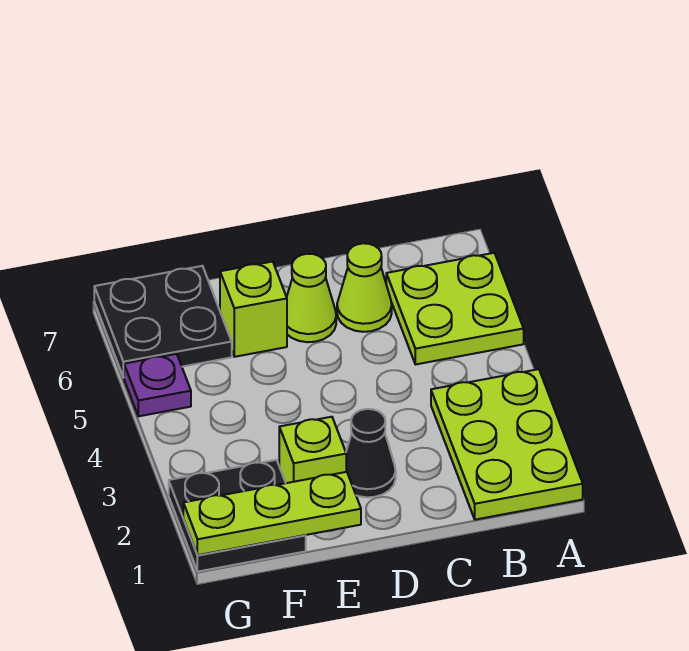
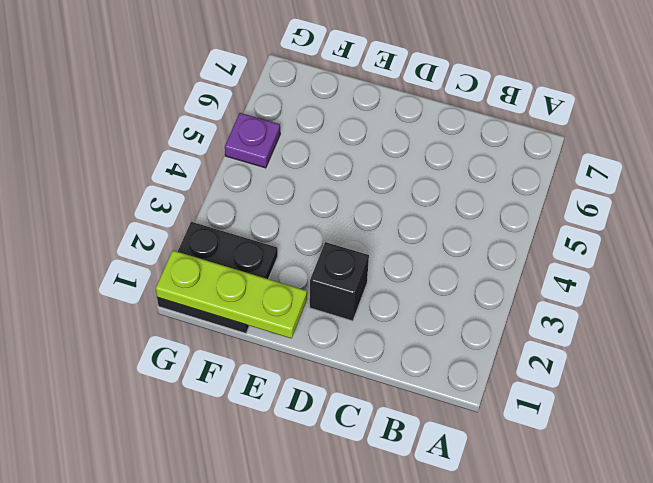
black 1x1 brick [310,242,369,321] -> black 1x1 cone [346,409,396,497]
none -> lime 2x3 plate [431,369,583,520]
none -> lime 2x2 plate [386,253,524,365]

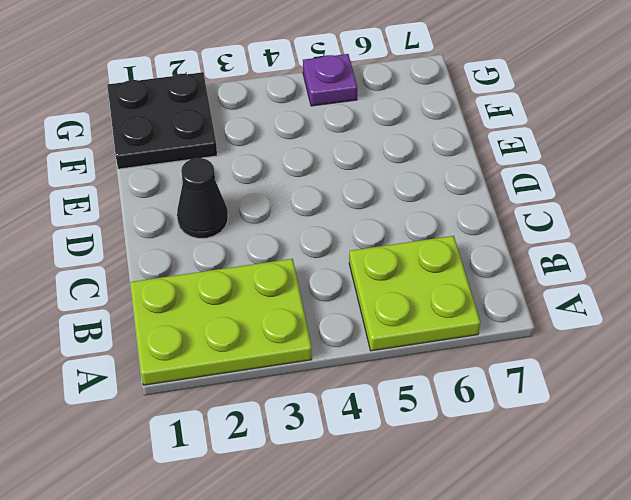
none -> lime 1x1 cone [337,243,392,332]
none -> lime 1x1 cone [287,254,336,342]

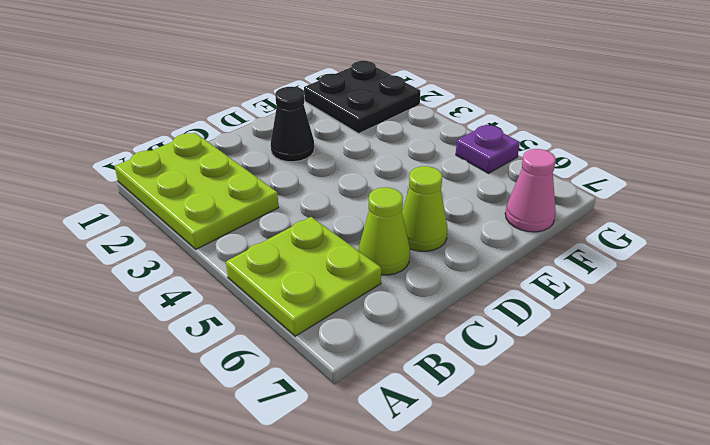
pink 1x1 cone [505,149,556,232] -> black 2x2 plate [94,266,232,378]
none -> lime 1x1 brick [279,417,346,483]
none -> lime 1x1 brick [220,262,287,357]

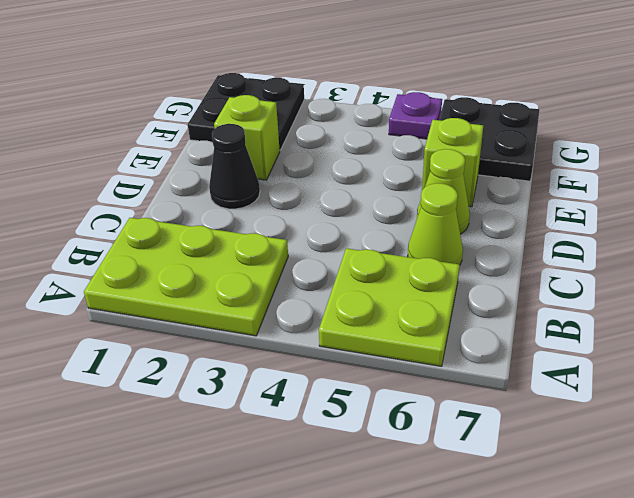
none -> lime 1x3 plate [183,472,361,555]

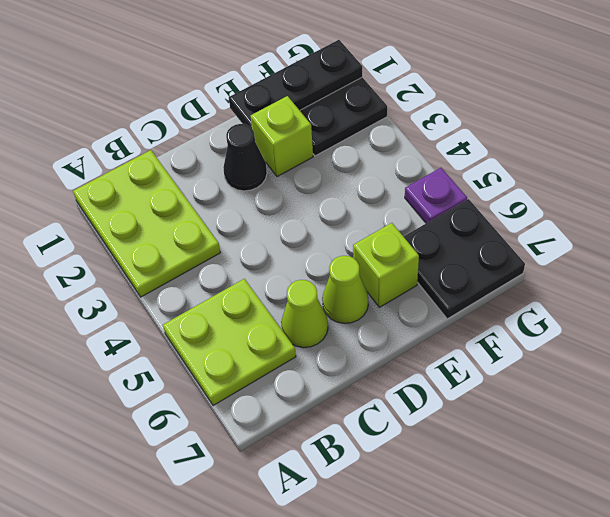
black 1x3 plate [229,40,362,128] -> lime 1x3 plate [183,472,361,555]

